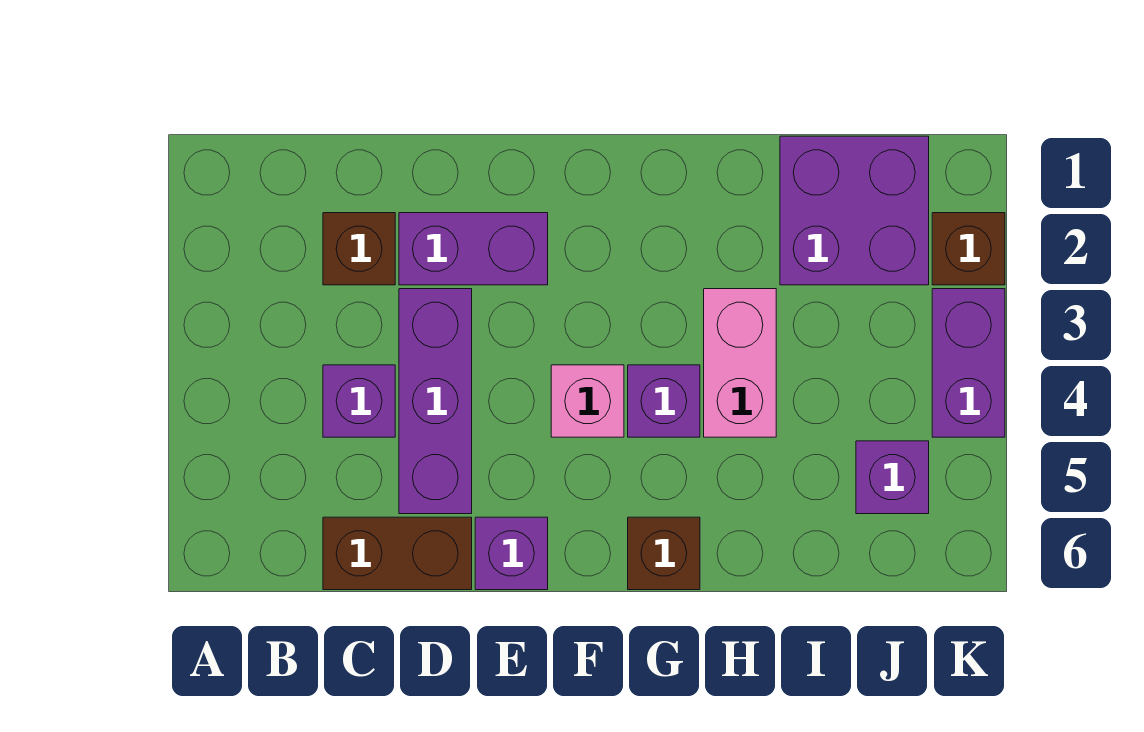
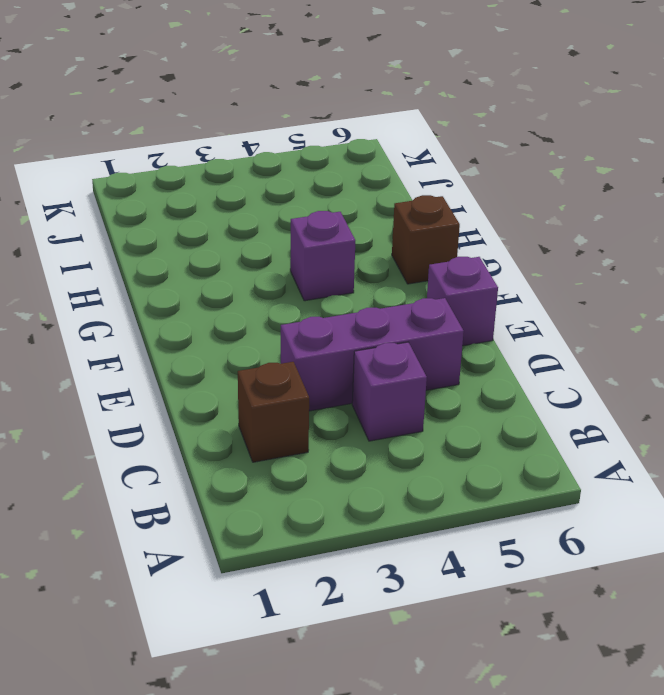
none -> brown 1x2 brick [323,517,472,590]
none -> purple 1x2 brick [399,213,548,285]
none -> pink 1x1 brick [551,365,624,437]

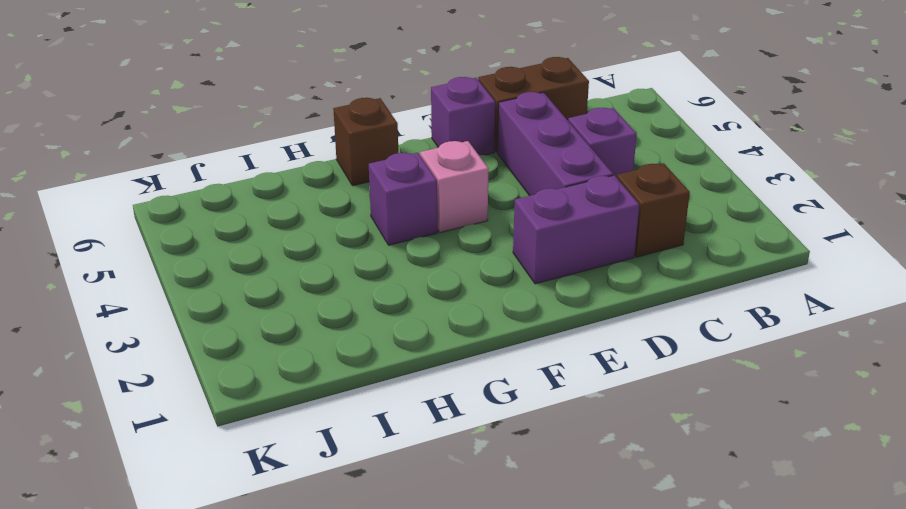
none -> pink 1x2 brick [704,289,776,437]
none -> purple 2x2 brick [780,136,929,285]
none -> purple 1x1 brick [856,441,929,514]

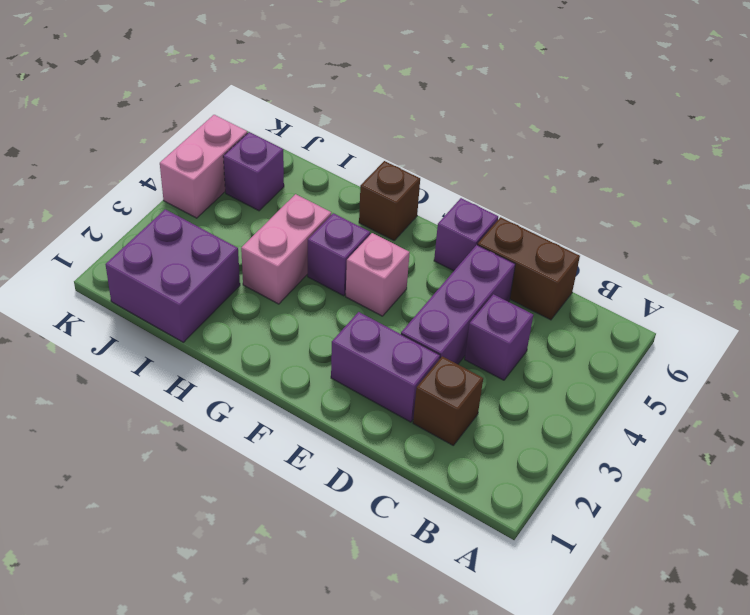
pink 1x2 brick [160,115,247,218] -> purple 1x2 brick [932,289,1005,437]
none -> brown 1x1 brick [932,213,1005,285]

